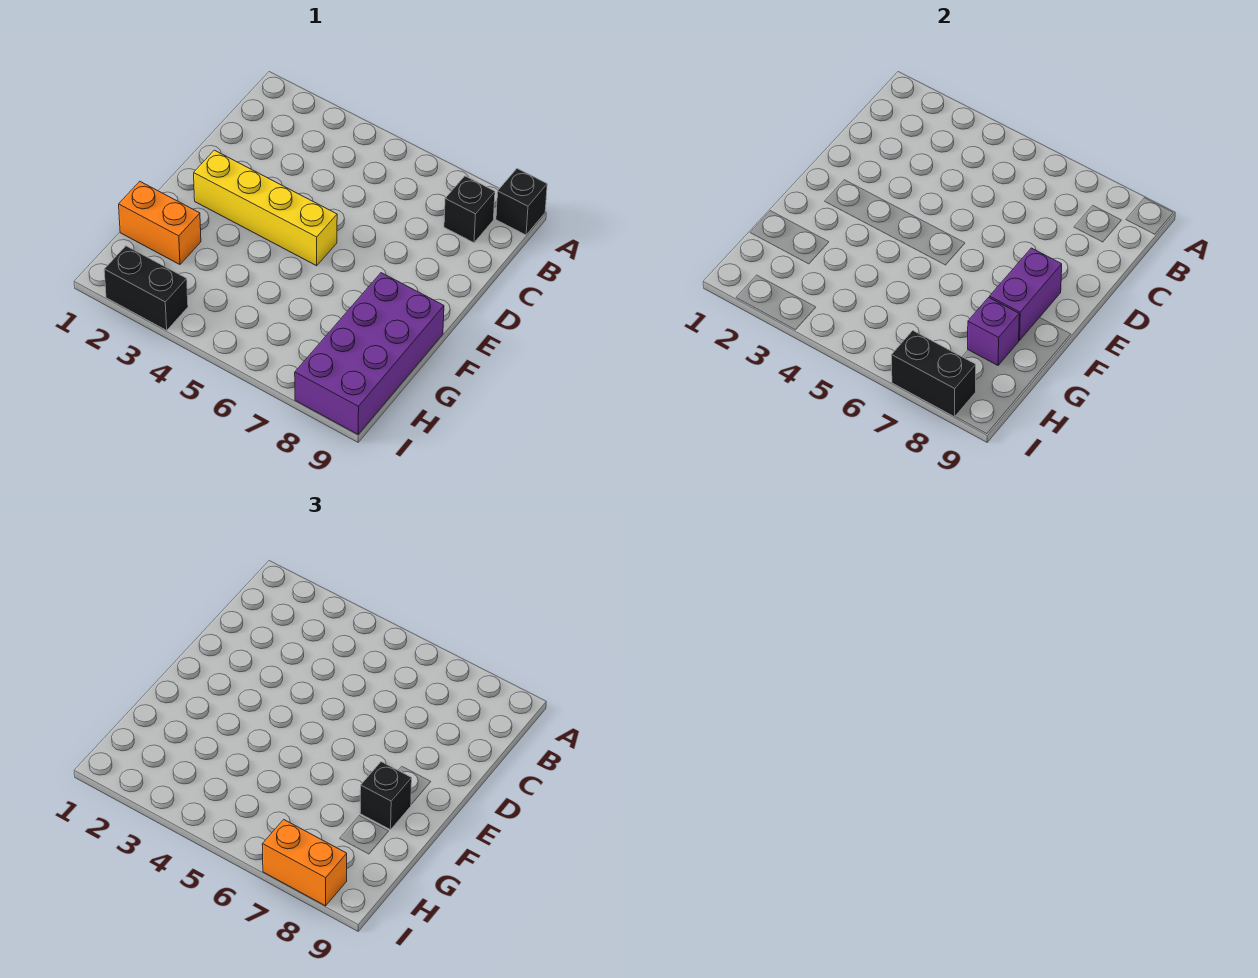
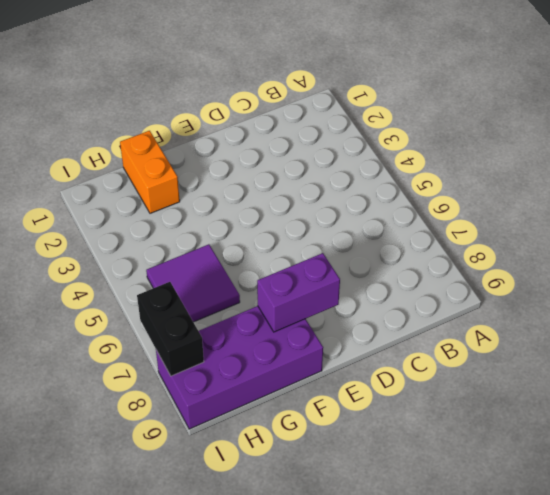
purple 2x2 tile [146,244,240,322] -> none
none -> black 1x1 brick [496,169,547,235]
none -> black 1x1 brick [444,176,495,243]

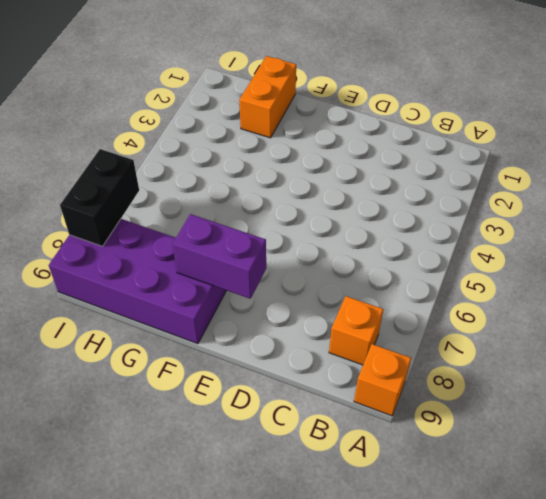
orange 1x1 brick [354,344,411,416] -> black 1x1 brick [496,169,547,235]
orange 1x1 brick [329,296,383,365] -> black 1x1 brick [444,176,495,243]
none -> yellow 1x4 brick [194,150,337,266]
none -> black 1x2 brick [104,246,188,330]

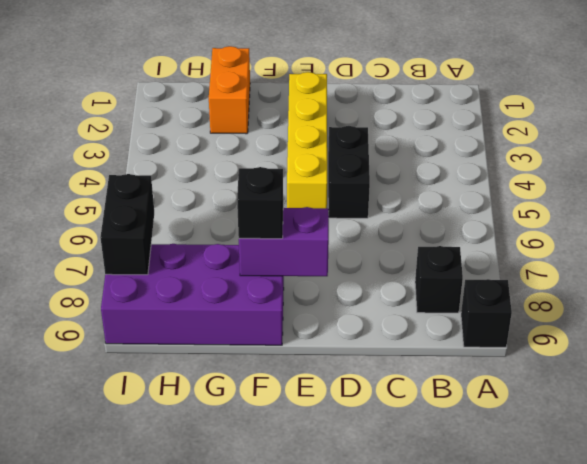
black 1x2 brick [328,126,370,218] -> black 1x2 brick moved to [104,246,188,330]
none -> purple 1x1 brick [968,297,1019,365]
none -> orange 1x2 brick [262,820,347,906]

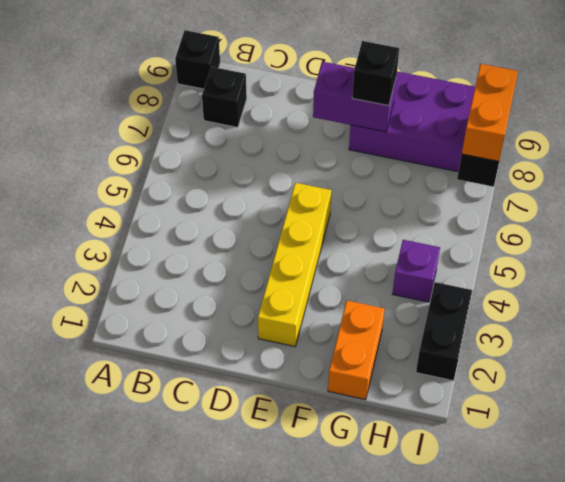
purple 1x1 brick [393,240,440,302] -> purple 1x1 brick moved to [968,297,1019,365]

